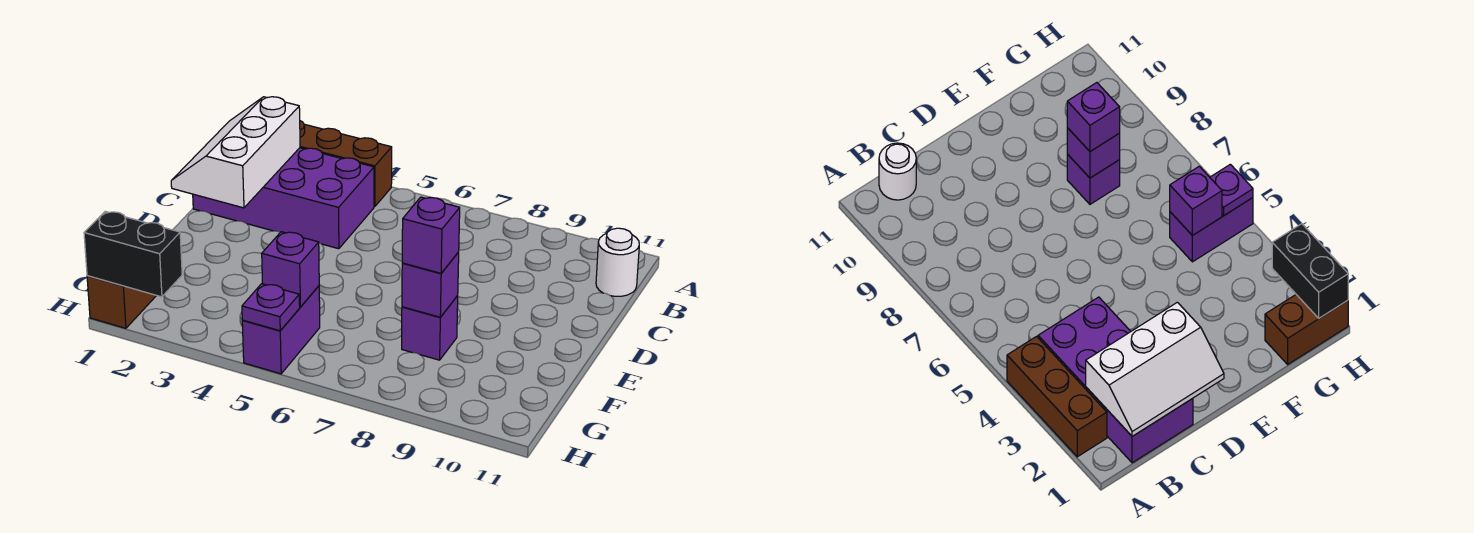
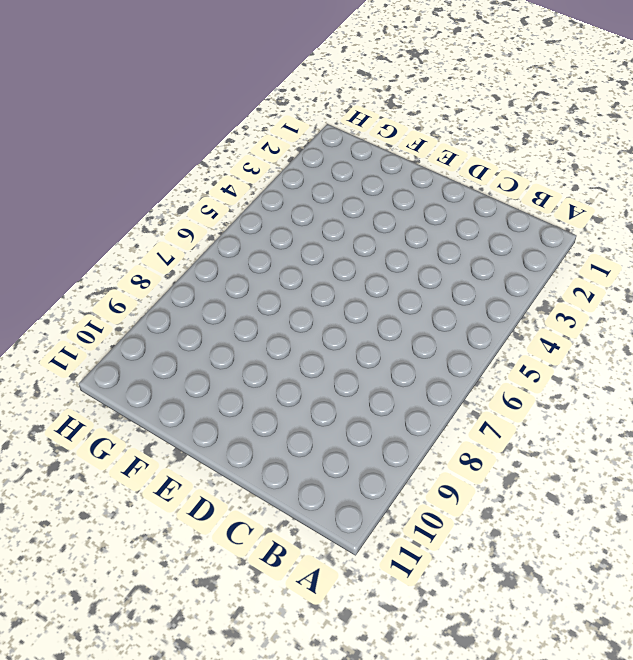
none -> brown 1x3 brick [300,121,392,207]
none -> purple 2x4 brick [193,148,374,249]
none -> white 1x1 round brick [596,228,639,296]

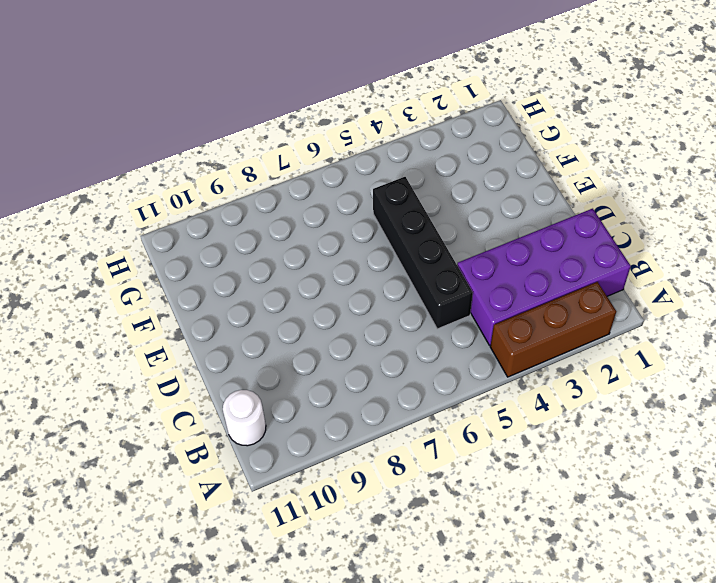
black 1x4 brick [373,177,473,329] -> none
none -> purple 1x1 brick [402,296,458,360]
none -> brown 1x2 brick [87,276,156,328]
none -> purple 1x2 brick [242,286,320,374]

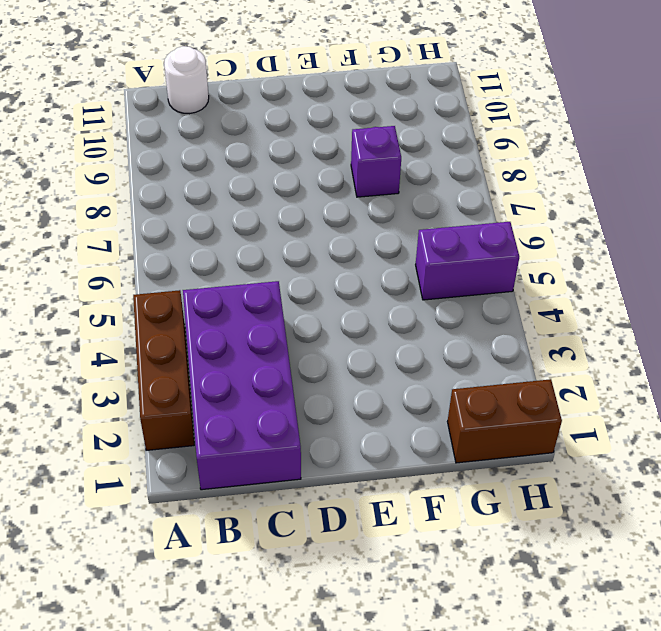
none -> white 2x3 slope [171,97,300,208]
none -> purple 1x1 brick [402,252,459,317]
none -> purple 1x1 brick [262,232,319,307]

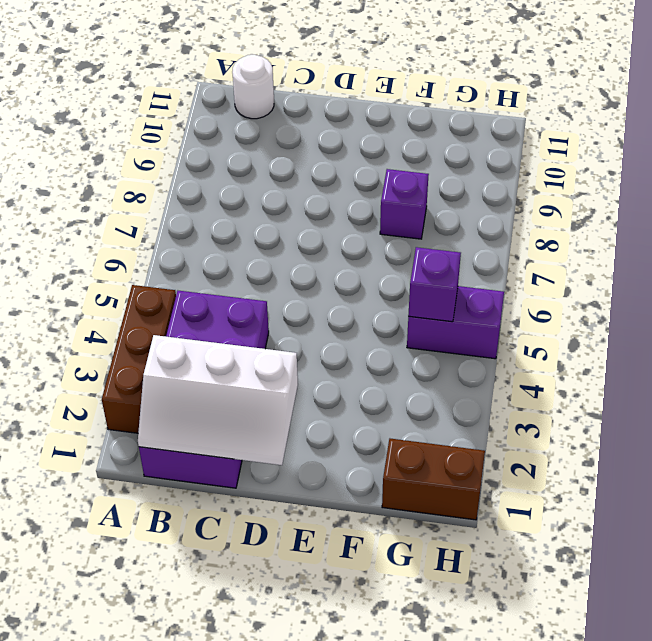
none -> purple 1x1 brick [402,252,459,317]
none -> black 1x2 brick [84,211,182,297]
none -> purple 1x1 plate [242,284,300,331]

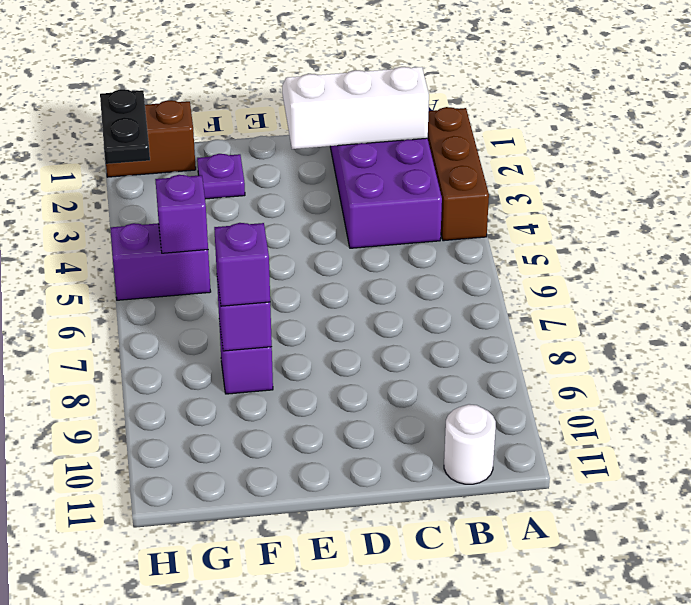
purple 1x1 plate [197,154,245,199] -> purple 1x1 plate moved to [242,284,300,331]
black 1x2 plate [100,89,150,164] -> black 1x2 brick [84,211,182,297]

